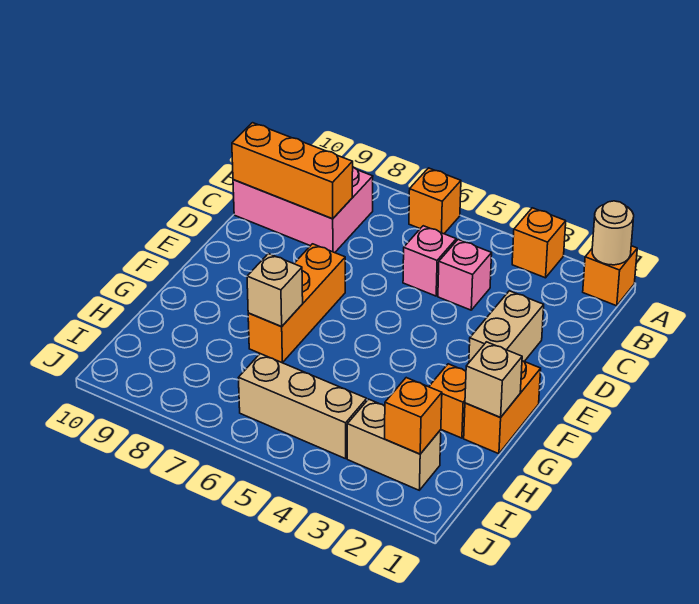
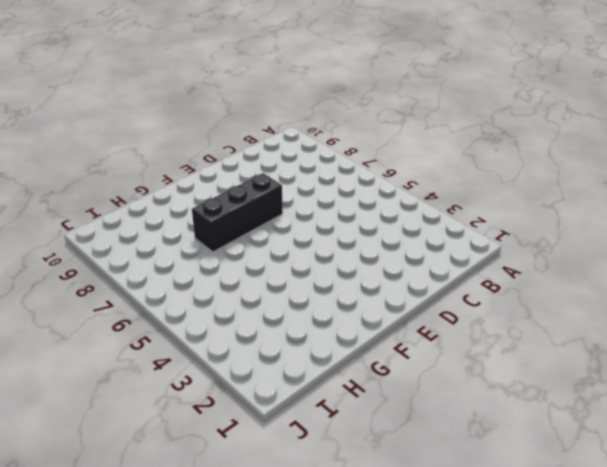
black 1x3 brick [192,173,283,252] -> orange 1x3 brick [248,244,345,363]
none -> orange 1x1 brick [583,246,637,306]
none -> orange 1x1 brick [512,208,566,278]
none -> orange 1x1 brick [409,168,461,234]

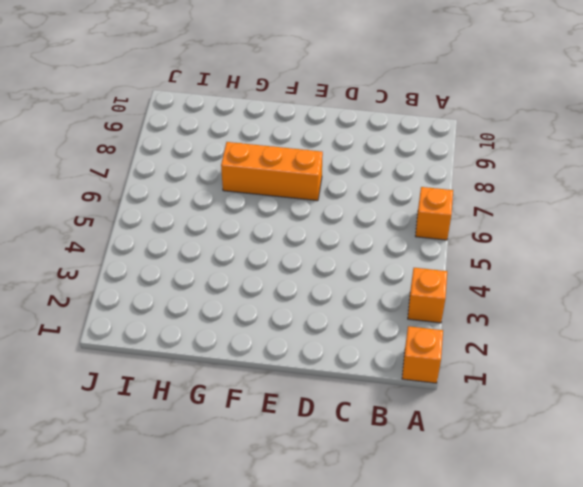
none -> pink 2x3 brick [233,167,373,253]
none -> pink 1x1 brick [438,240,492,310]
none -> pink 1x1 brick [403,226,456,296]

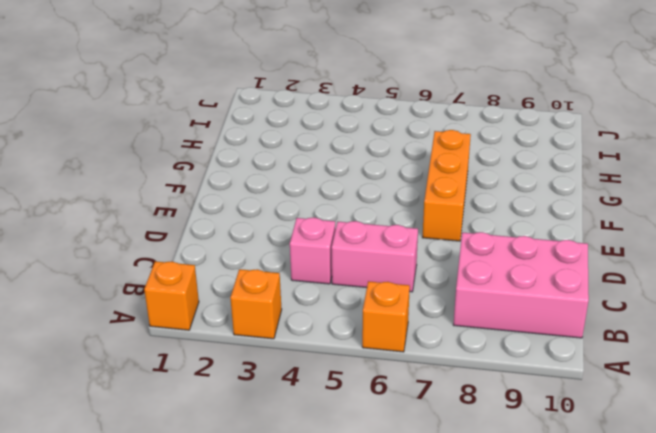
pink 1x2 brick [332,221,418,292] -> pink 1x1 brick [403,226,456,296]
none -> tan 1x2 brick [469,291,544,362]
none -> orange 1x2 brick [464,361,541,454]
none -> orange 1x1 brick [429,364,466,438]

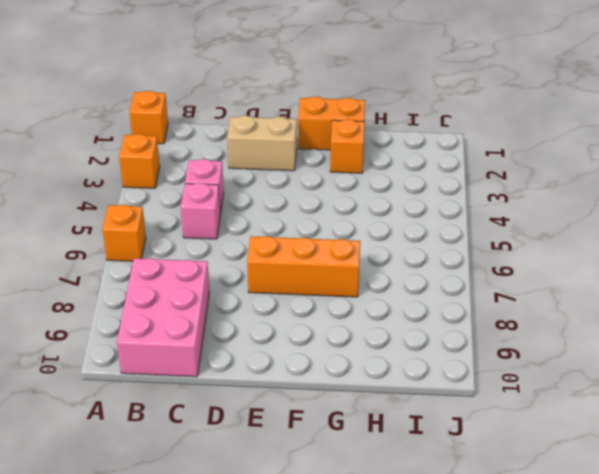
none -> tan 1x2 brick [347,399,441,490]
none -> tan 1x3 brick [238,354,367,459]
none -> tan 1x1 round brick [592,201,634,265]

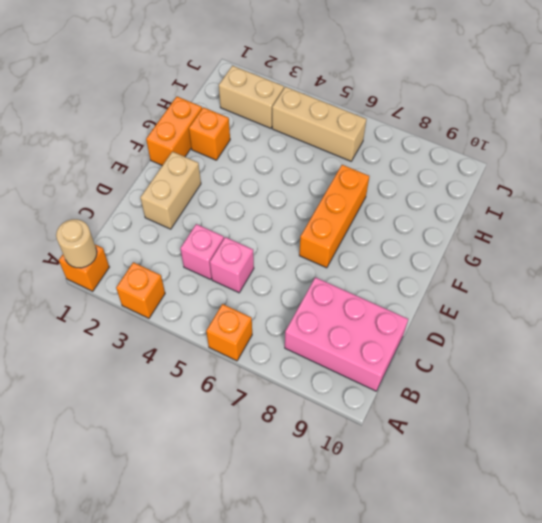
none -> orange 1x3 brick [232,123,353,219]
none -> tan 1x1 brick [465,342,522,417]
none -> tan 1x1 brick [247,254,303,327]

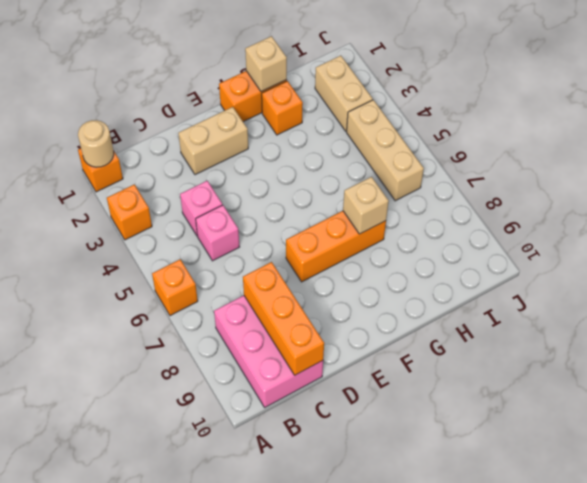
none -> orange 1x1 brick [385,378,442,454]

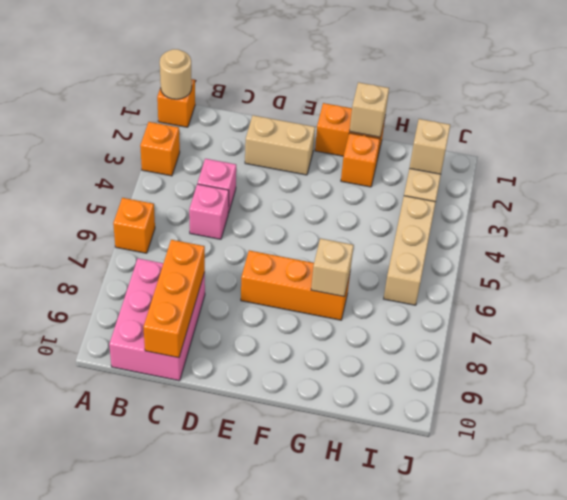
tan 1x1 brick [409,119,450,174] -> orange 1x1 brick [385,378,442,454]

